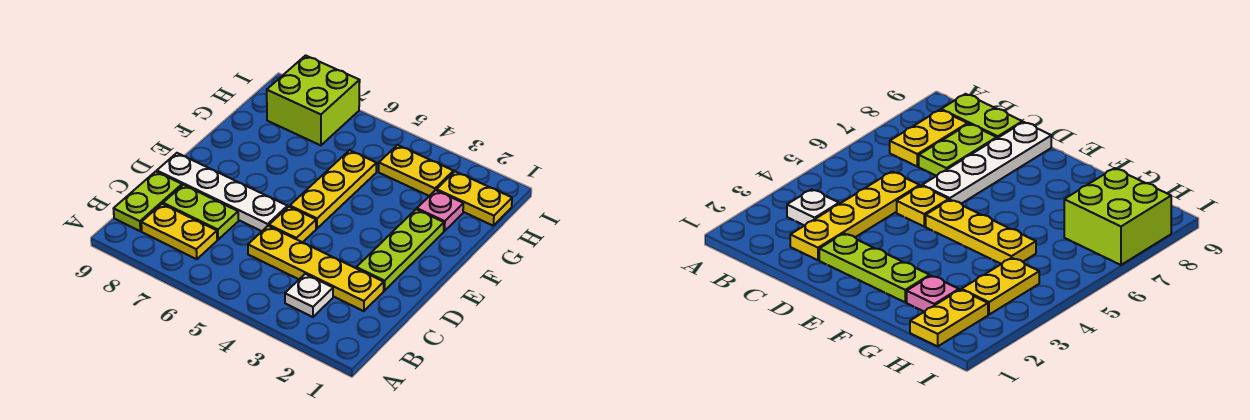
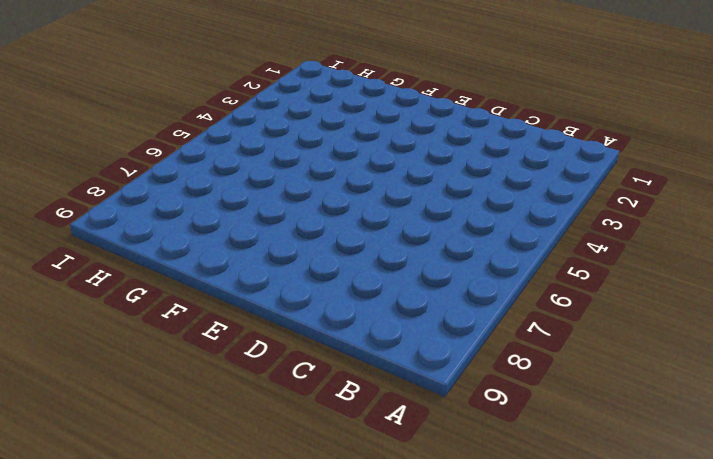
none -> white 1x1 plate [285,274,333,317]
none -> yellow 1x2 plate [141,204,217,259]
none -> lime 1x2 plate [114,171,182,231]

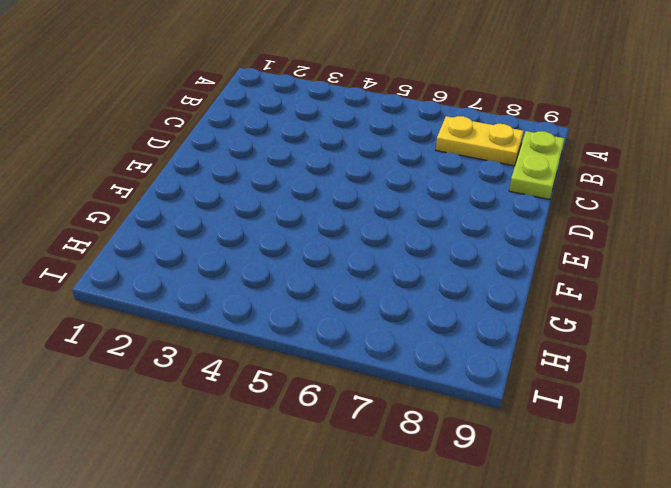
none -> white 1x1 plate [285,274,333,317]
none -> yellow 1x4 plate [248,226,384,311]
none -> lime 1x2 plate [163,185,238,239]

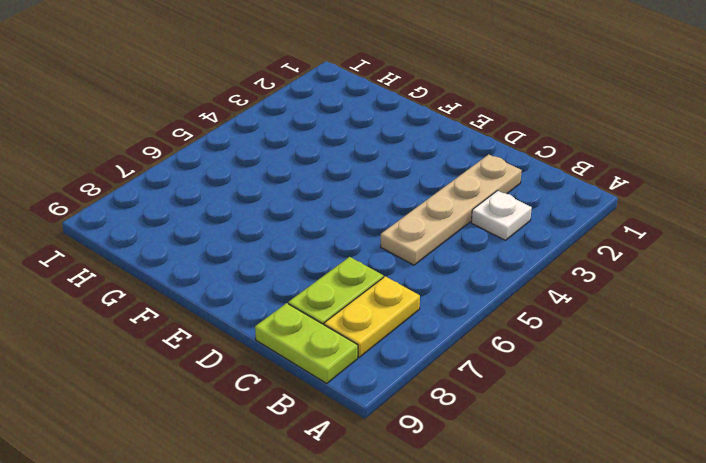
tan 1x4 plate [381,154,522,265] -> yellow 1x4 plate [248,226,384,311]
none -> lime 1x3 plate [356,209,444,291]
none -> yellow 1x1 plate [269,207,316,242]
none -> white 1x4 plate [157,153,287,231]

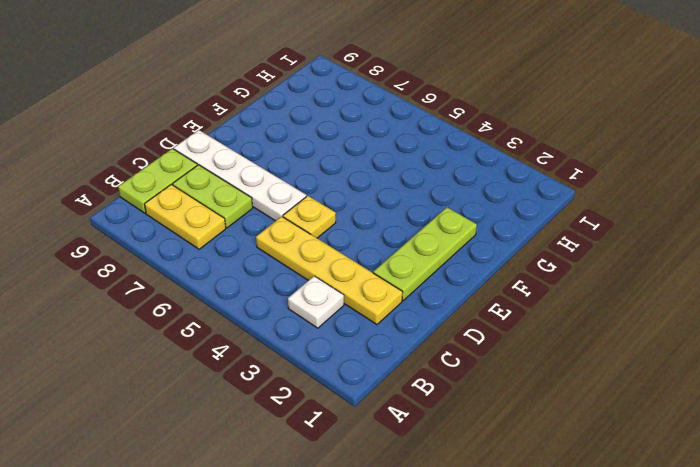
none -> yellow 1x3 plate [290,150,377,228]
none -> pink 1x1 plate [417,190,463,231]
none -> yellow 1x2 plate [437,172,512,226]

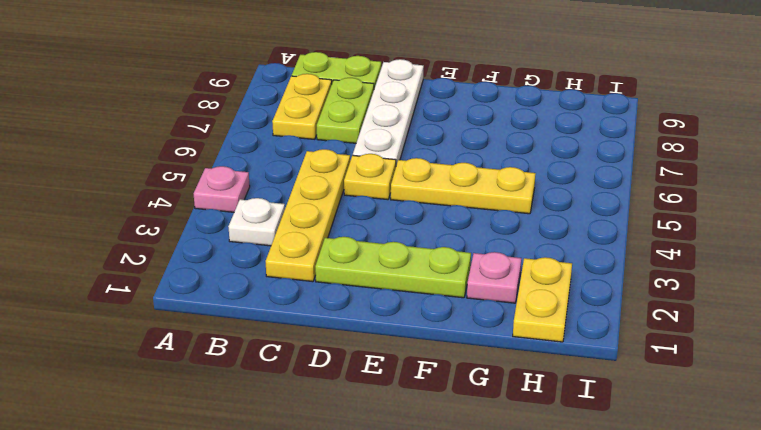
pink 1x1 plate [194,166,250,212] -> none
none -> yellow 1x2 plate [379,145,453,196]
none -> lime 2x2 brick [267,56,360,145]

